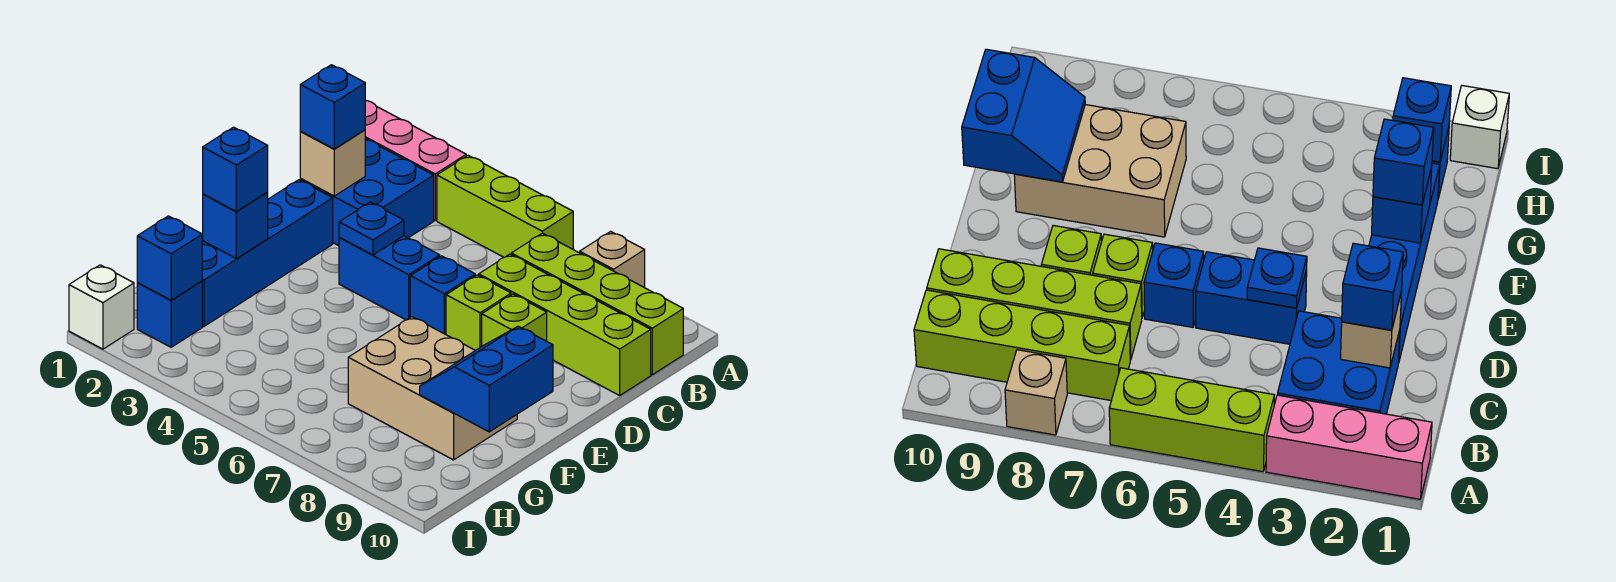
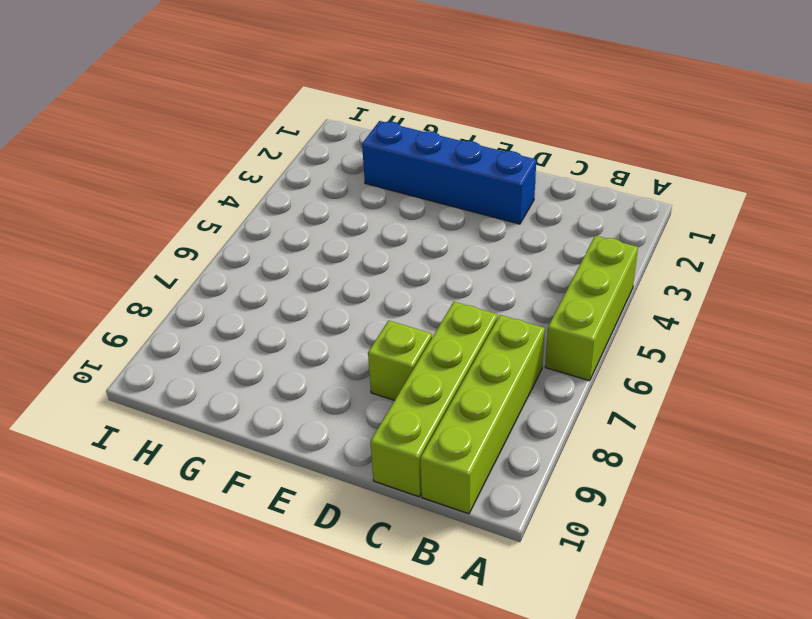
none -> pink 1x3 brick [365,101,466,220]
none -> tan 1x1 brick [580,231,645,288]
none -> blue 2x2 brick [300,139,434,246]

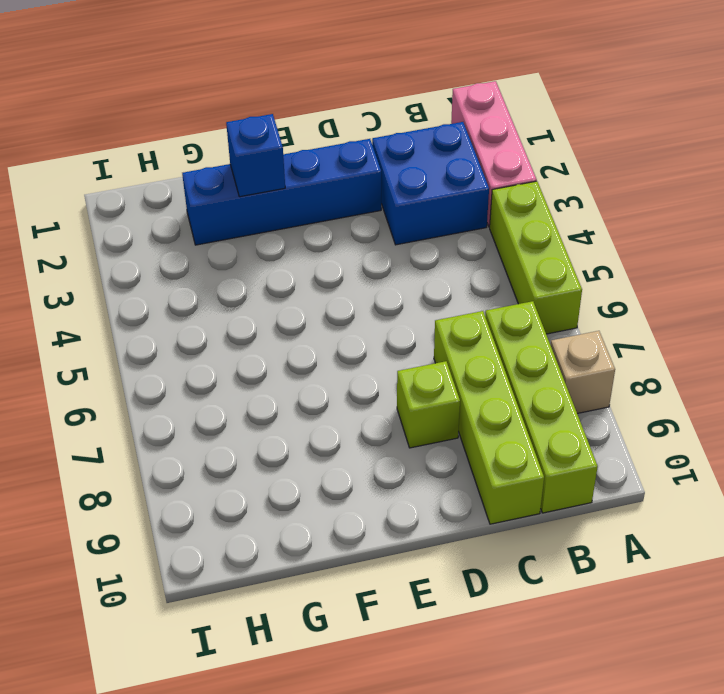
none -> blue 1x2 brick [339,236,440,320]
none -> blue 1x1 brick [410,256,475,334]
none -> lime 1x1 brick [446,275,511,351]

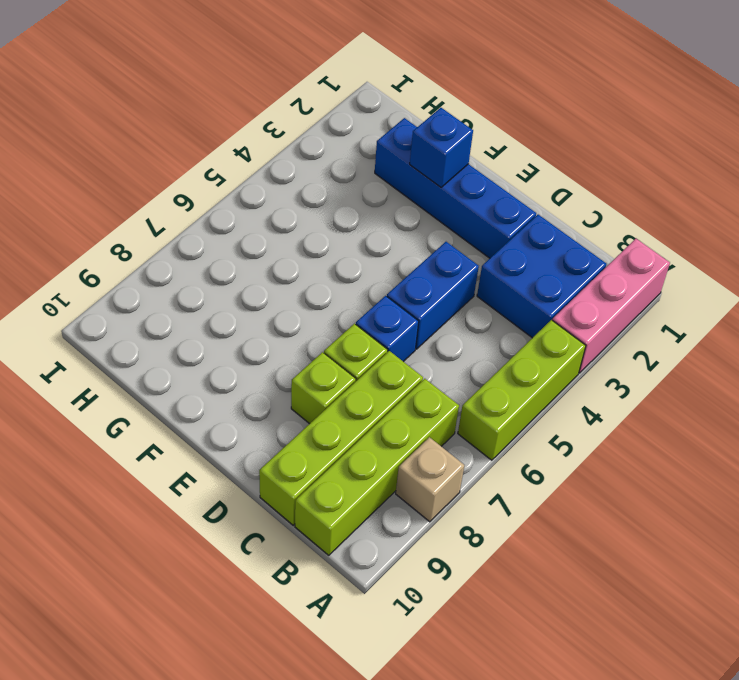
none -> tan 2x3 brick [348,317,517,460]
none -> blue 1x1 brick [137,281,202,347]
none -> white 1x1 brick [69,265,134,349]

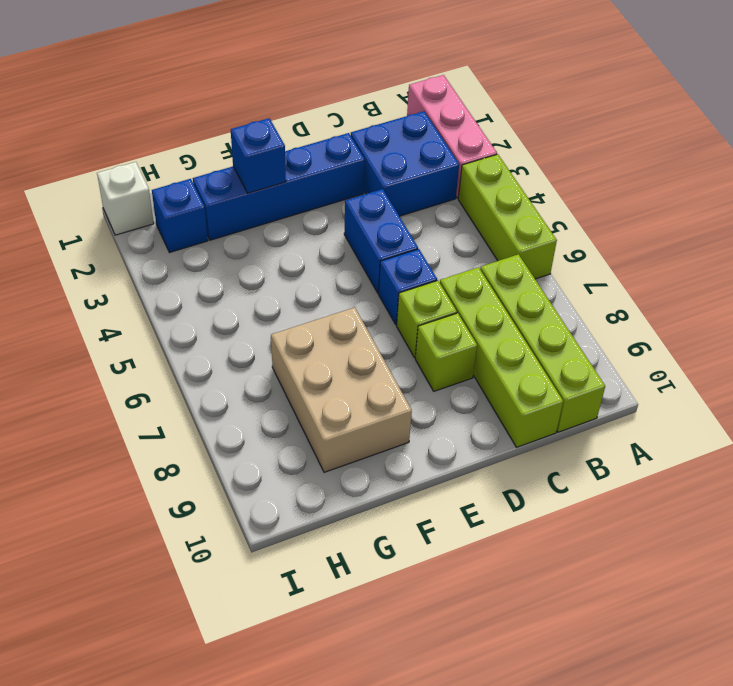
none -> tan 1x1 brick [580,231,645,288]
none -> tan 1x1 brick [300,130,365,196]
none -> blue 1x1 plate [339,202,404,255]

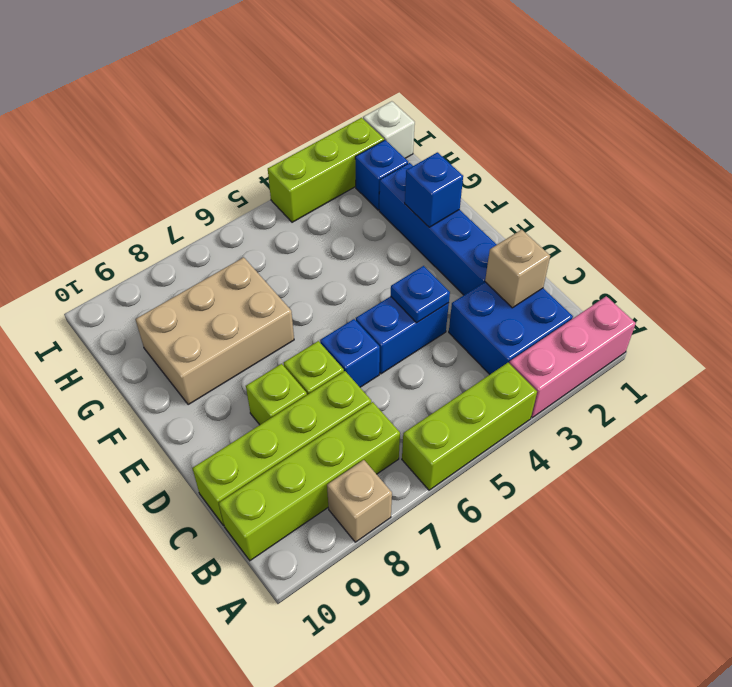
lime 1x3 brick [268,118,384,222] -> none
none -> blue 2x2 slope [420,326,553,432]
none -> blue 1x1 brick [137,216,202,300]
none -> blue 1x1 brick [300,65,365,149]

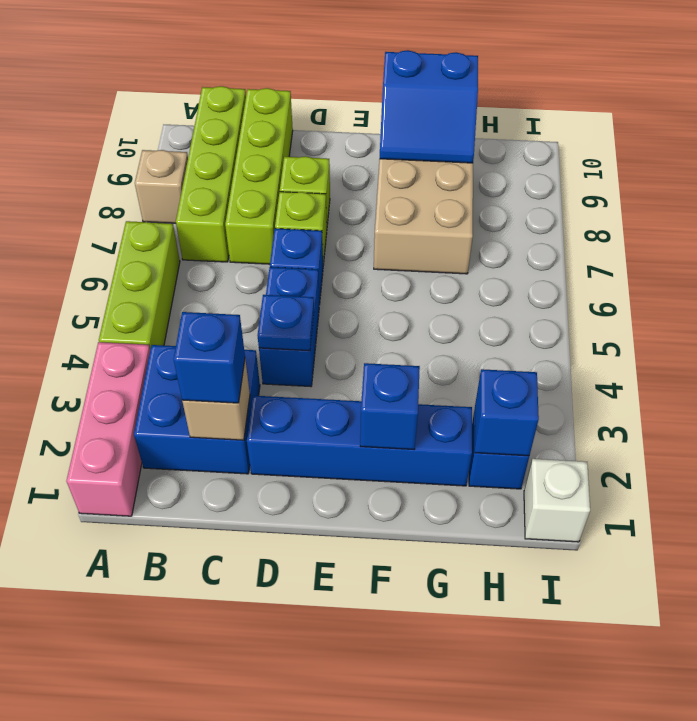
none -> blue 1x1 brick [203,127,268,212]

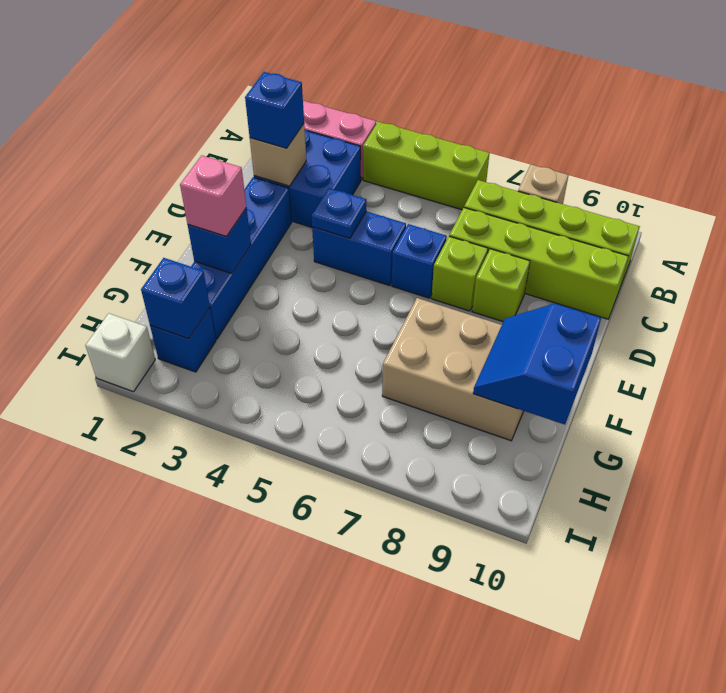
pink 1x1 brick [180,155,246,236] -> blue 1x1 brick [203,127,268,212]

